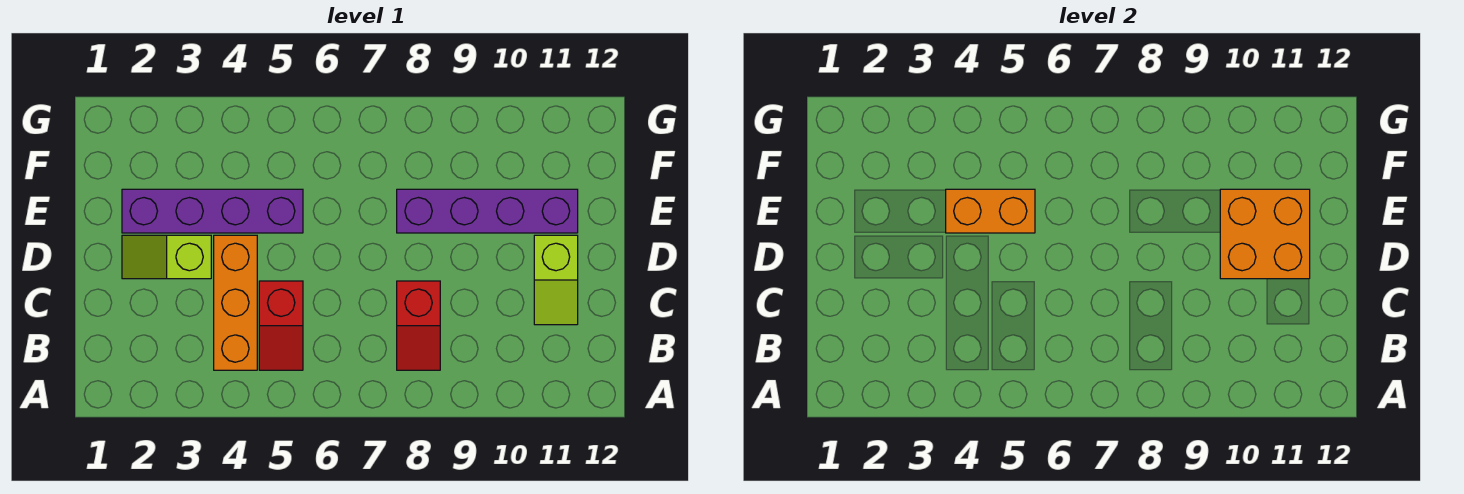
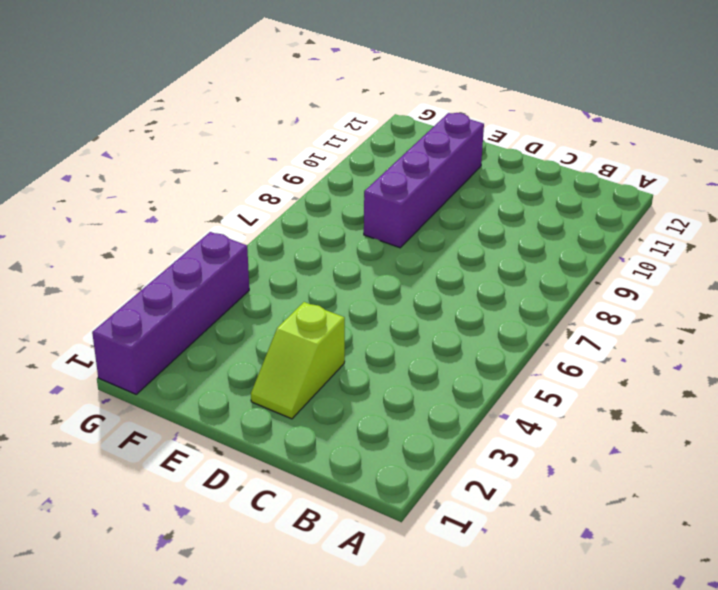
purple 1x4 brick [92,232,249,394] -> purple 1x4 brick moved to [122,189,303,233]
none -> orange 1x3 brick [214,235,257,370]
none -> red 1x2 slope [259,281,303,370]

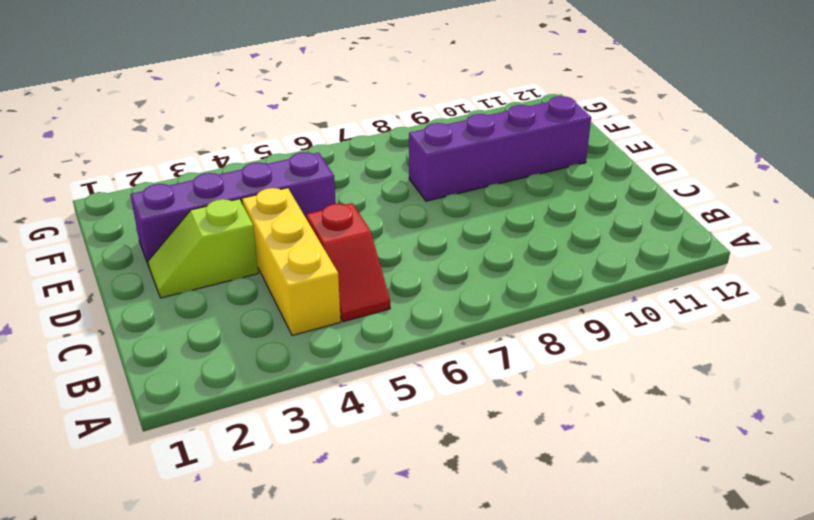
yellow 1x3 brick [242,188,341,336] -> orange 1x3 brick [214,235,257,370]
none -> red 1x2 slope [397,281,440,370]
none -> lime 1x2 slope [534,235,578,325]

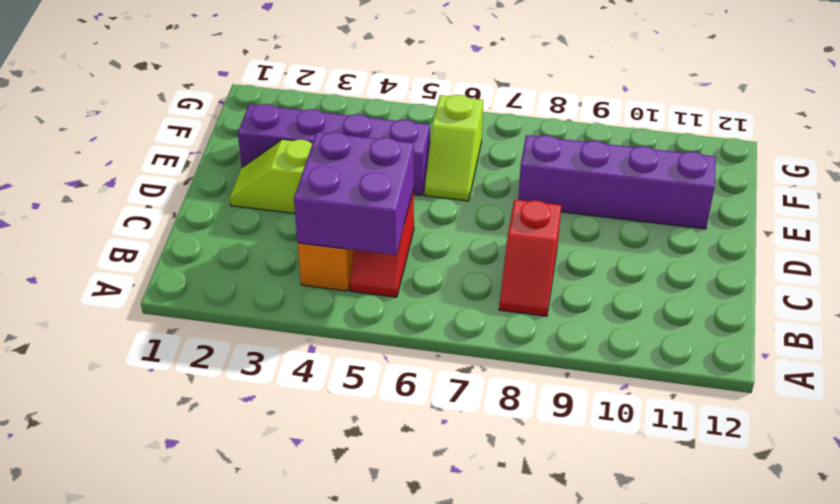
purple 2x2 brick [294,132,414,255] -> none
lime 1x2 slope [425,95,483,201] -> lime 1x2 slope moved to [534,235,578,325]
none -> orange 2x2 brick [1220,189,1310,279]
none -> orange 1x2 brick [946,189,1035,233]

